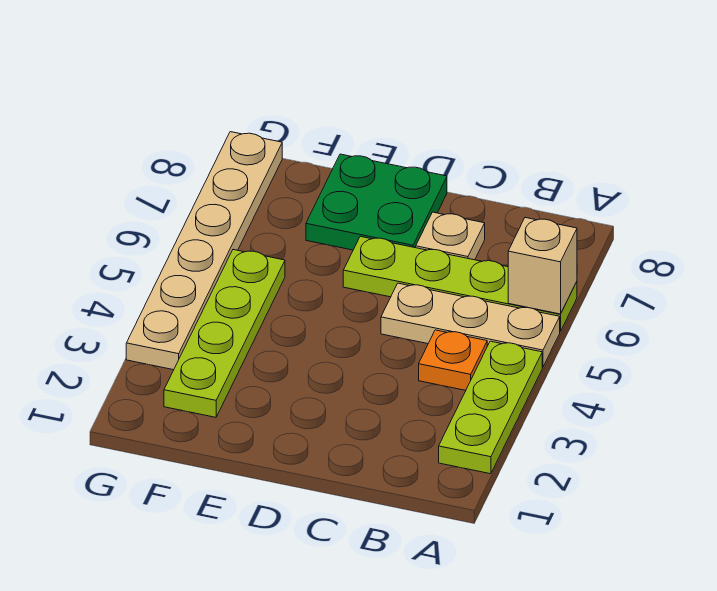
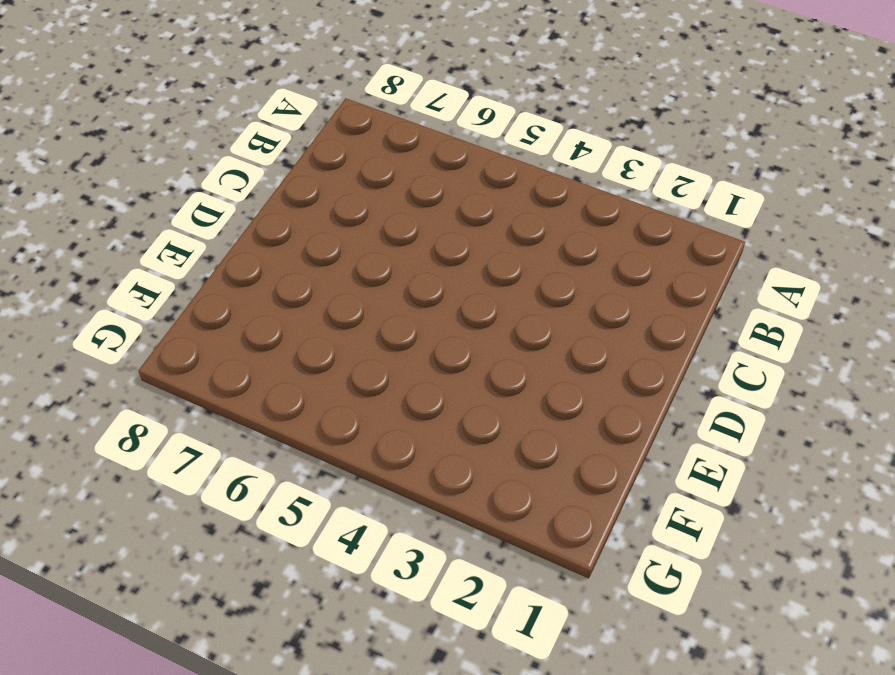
none -> lime 1x3 plate [439,341,542,474]
none -> tan 1x3 plate [381,283,560,367]

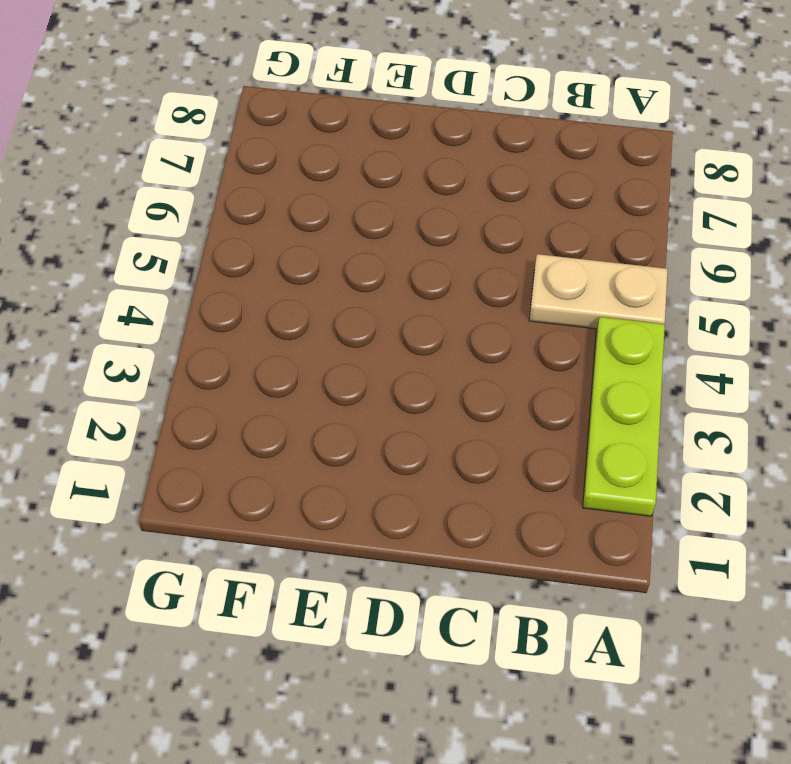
tan 1x2 plate [529,254,668,329] -> tan 1x3 plate [381,283,560,367]
none -> lime 1x4 plate [343,236,577,331]
none -> orange 1x1 plate [419,330,487,390]

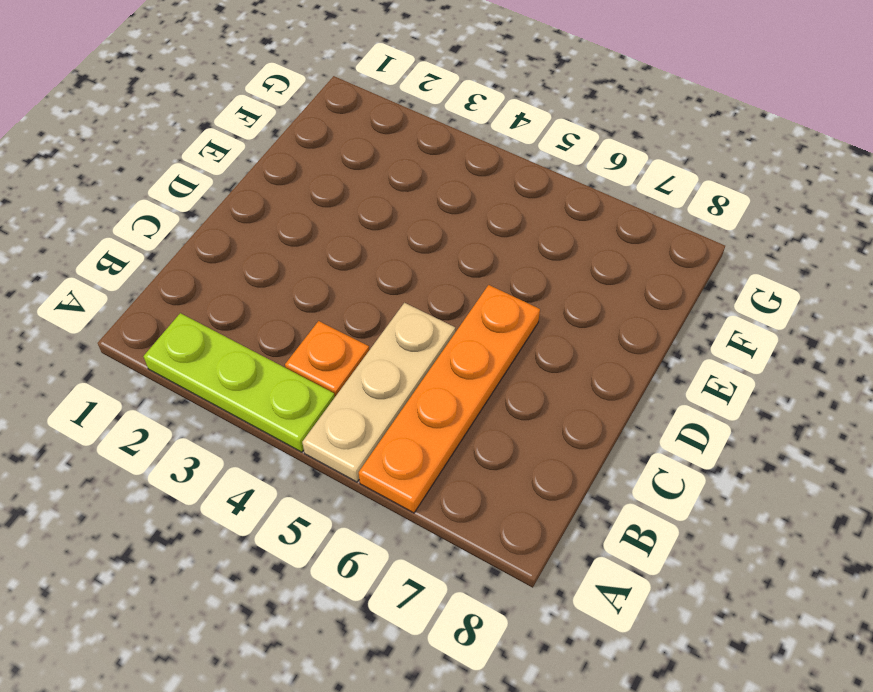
orange 1x4 plate [359,285,540,513] -> lime 1x4 plate [343,236,577,331]
none -> tan 1x1 plate [416,212,485,260]
none -> green 2x2 plate [306,154,447,250]

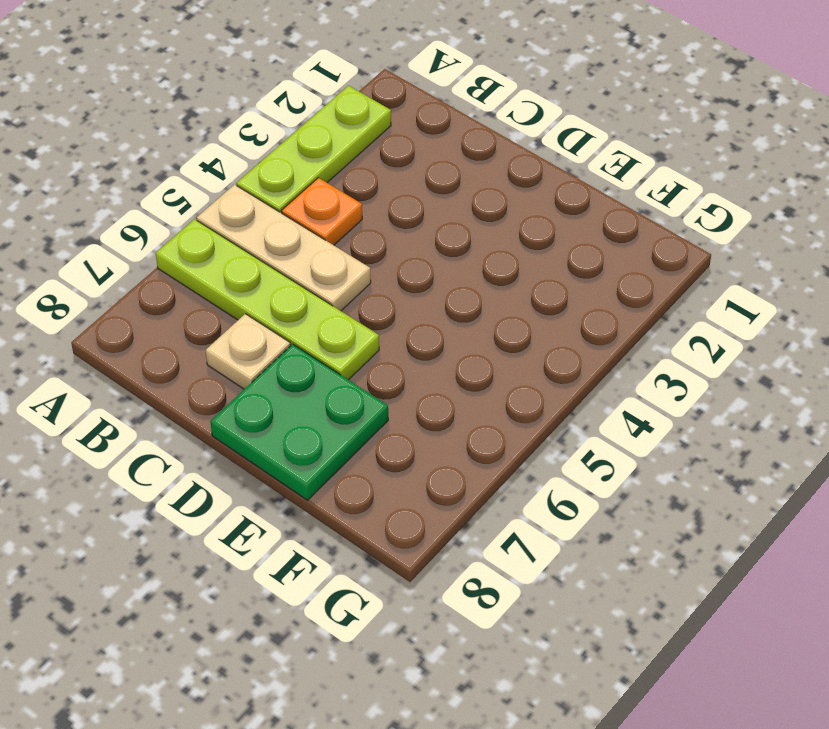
none -> lime 1x4 plate [164,250,285,417]
none -> tan 1x6 plate [126,132,282,370]

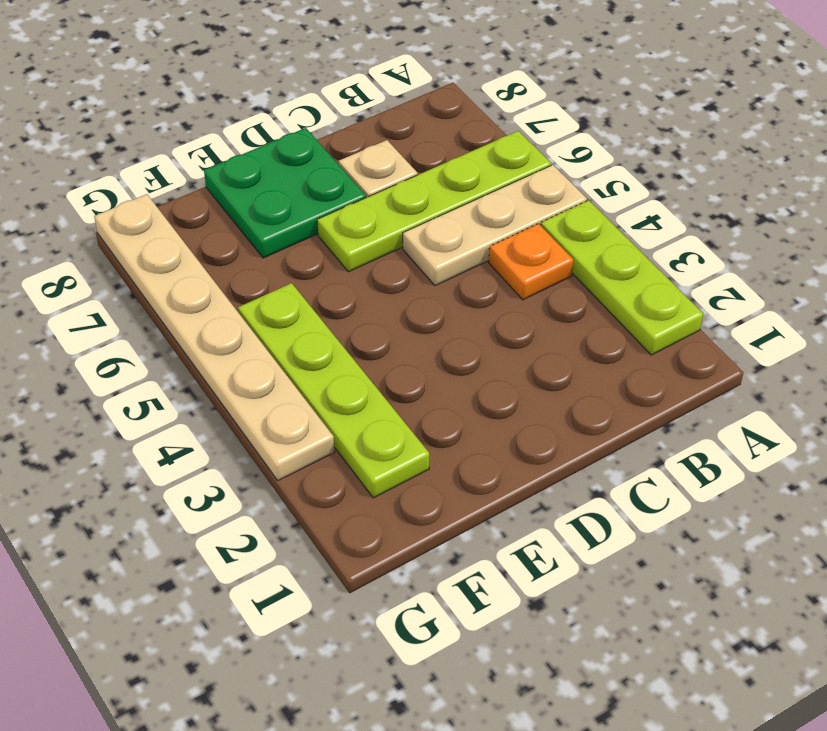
none -> tan 1x1 brick [508,218,577,314]

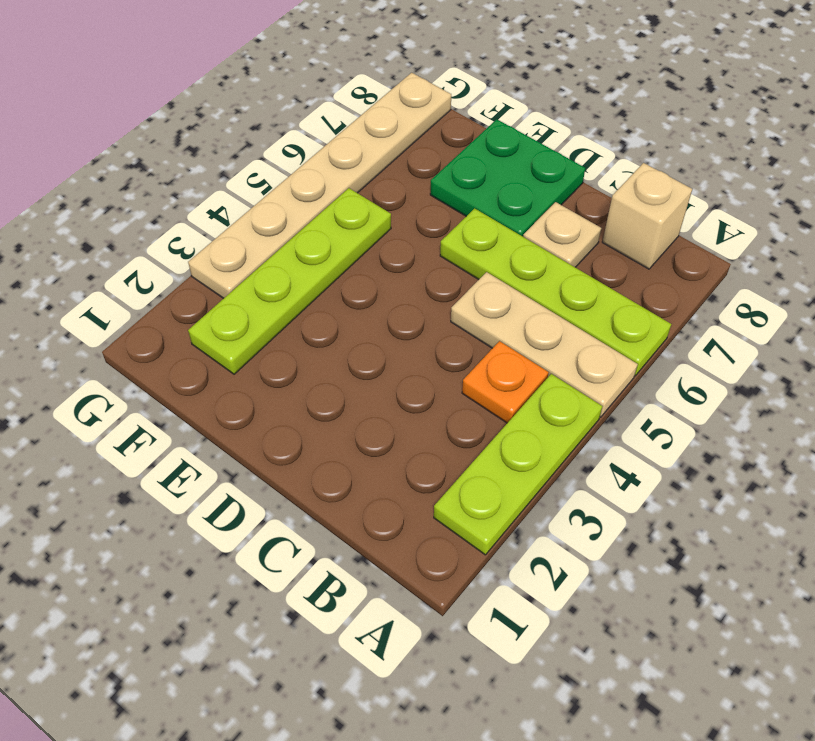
tan 1x1 brick [602,163,692,269] -> tan 1x1 brick moved to [508,218,577,314]

